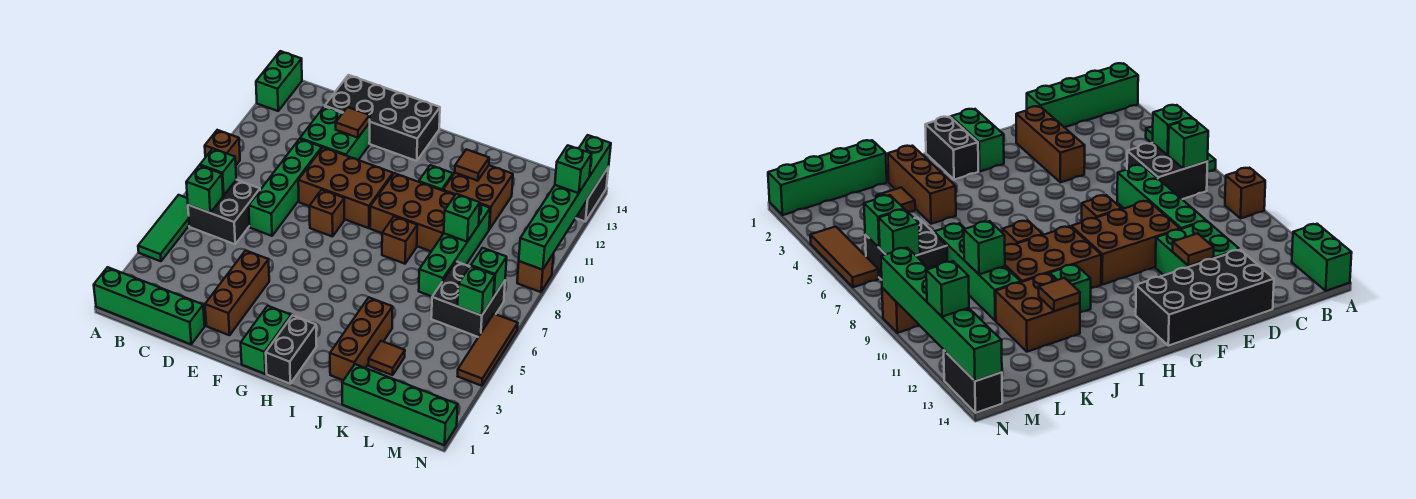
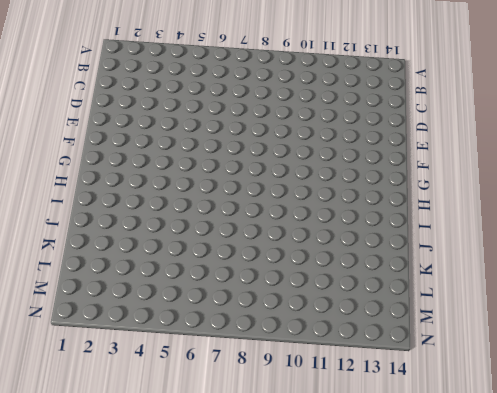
none -> green 1x4 brick [94,267,205,344]
none -> green 1x3 tile [138,195,189,261]
none -> brown 1x1 brick [205,130,240,165]
none -> green 1x2 brick [256,51,302,111]

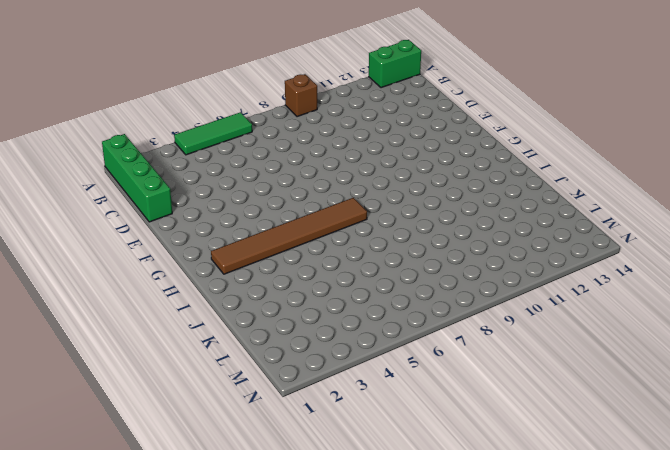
brown 1x6 tile [211,198,367,274] -> black 1x2 brick [266,315,317,384]
none -> black 2x2 brick [188,180,260,244]
none -> green 1x4 brick [249,139,322,236]
none -> green 2x2 brick [300,106,370,160]
none -> black 2x4 brick [325,75,440,161]

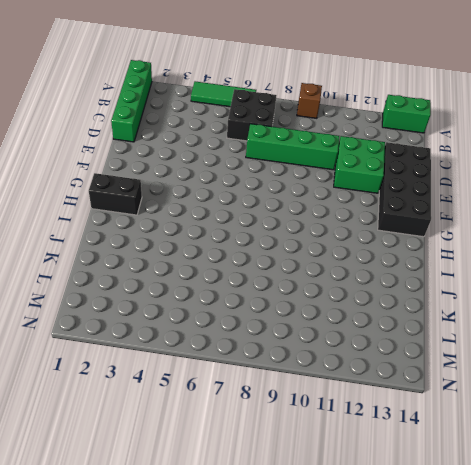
none -> brown 1x3 brick [205,250,269,335]
none -> brown 2x3 brick [298,148,393,228]
none -> brown 1x1 brick [309,190,344,237]
none -> green 1x2 brick [241,306,291,374]

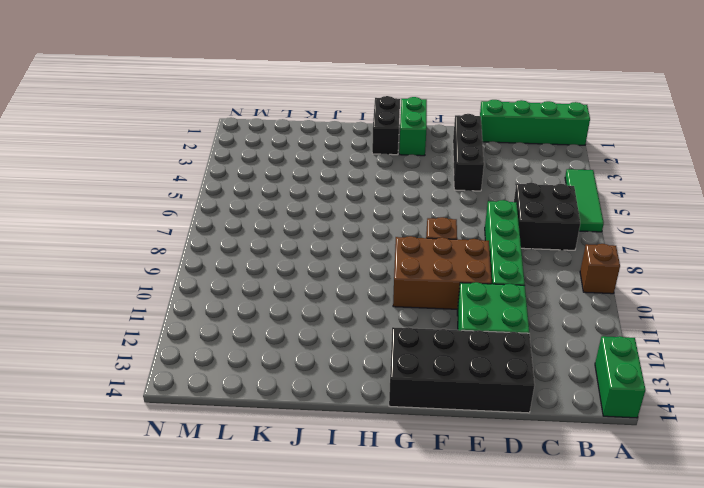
black 1x3 brick [453,114,484,191] -> brown 1x3 brick [205,250,269,335]
none -> brown 2x3 brick [370,173,455,251]
none -> brown 1x1 brick [382,216,417,264]
none -> green 1x1 brick [419,165,453,191]
none -> brown 1x3 brick [330,297,393,380]

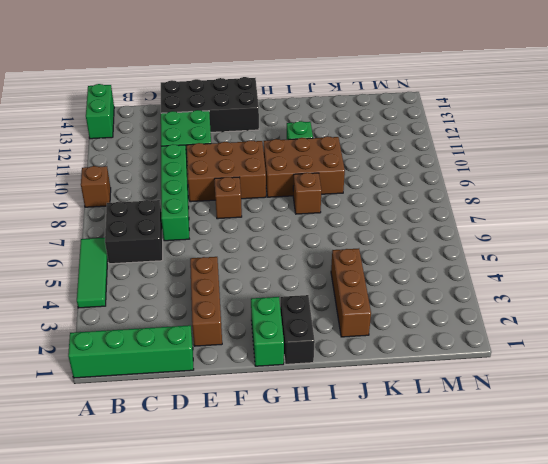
none -> brown 2x2 brick [443,165,513,229]
none -> green 1x4 brick [342,364,458,445]
none -> brown 1x1 tile [368,341,405,375]
none -> green 1x4 brick [419,204,490,296]

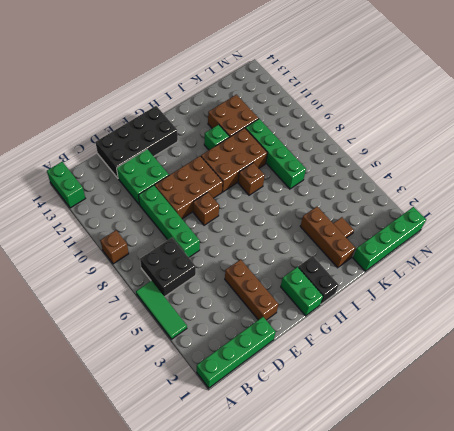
none -> black 2x2 brick [431,262,505,337]
none -> brown 1x3 tile [458,314,518,386]
none -> brown 1x1 brick [517,253,554,292]
none -> black 1x2 brick [576,167,609,222]

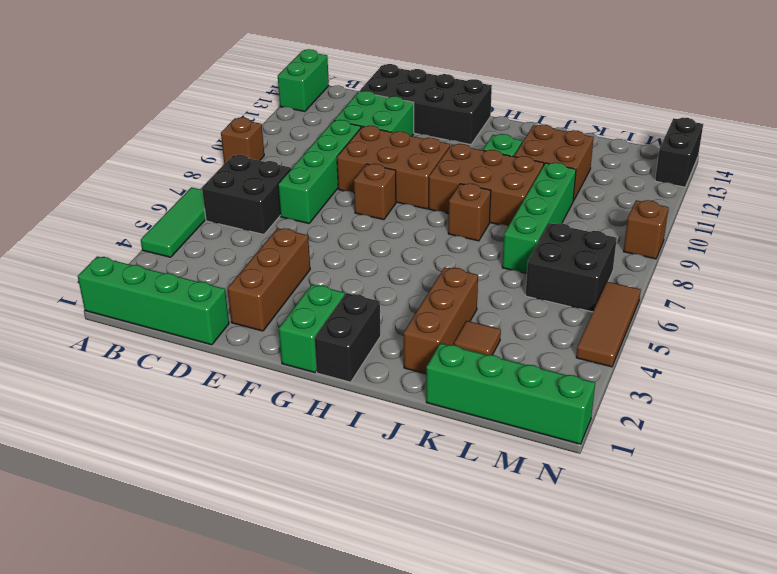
none -> green 1x1 brick [186,165,223,213]
none -> green 1x1 brick [200,149,236,195]
none -> brown 1x1 tile [336,107,370,138]
none -> brown 1x1 tile [455,149,489,181]

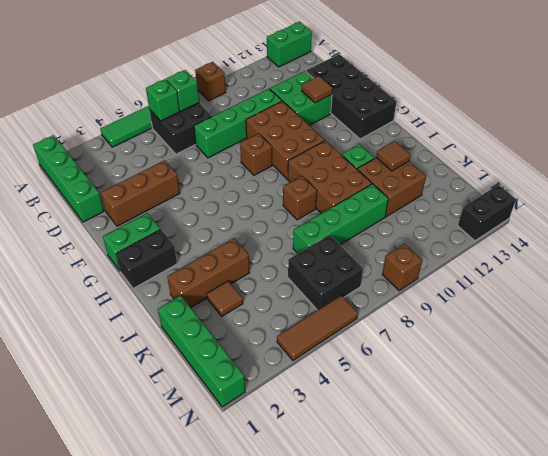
none -> green 1x1 brick [444,194,480,242]
none -> green 1x1 brick [458,266,495,316]
none -> green 1x1 brick [471,248,507,297]
none -> green 1x6 brick [519,135,611,270]

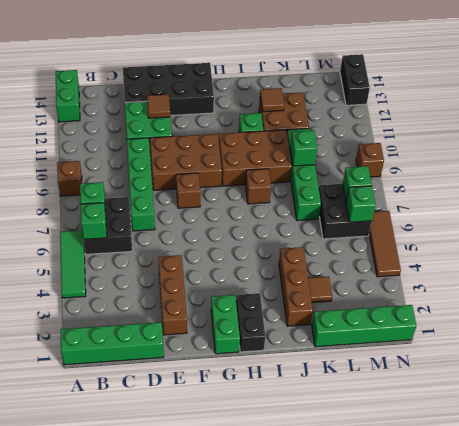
none -> green 1x6 brick [519,135,611,270]
none -> green 1x1 brick [555,145,592,193]

